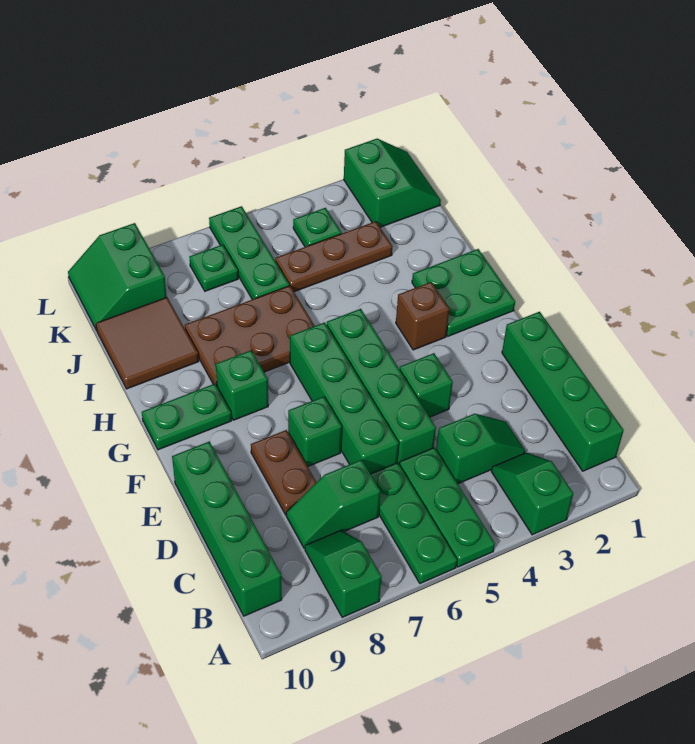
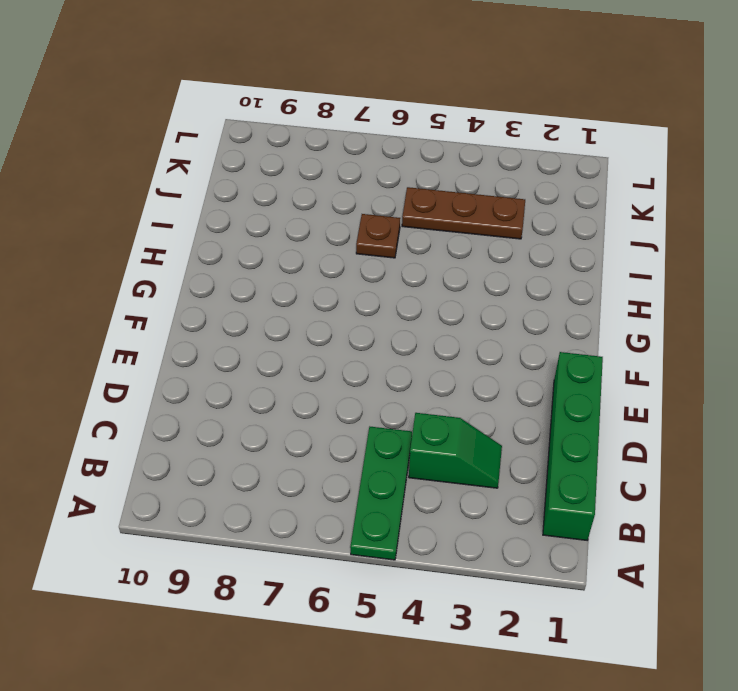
brown 1x1 plate [356,214,400,258] -> brown 2x3 plate [185,286,315,386]
none -> green 1x2 slope [491,453,573,535]
none -> green 1x3 plate [371,463,457,584]
none -> green 1x2 slope [305,530,382,617]

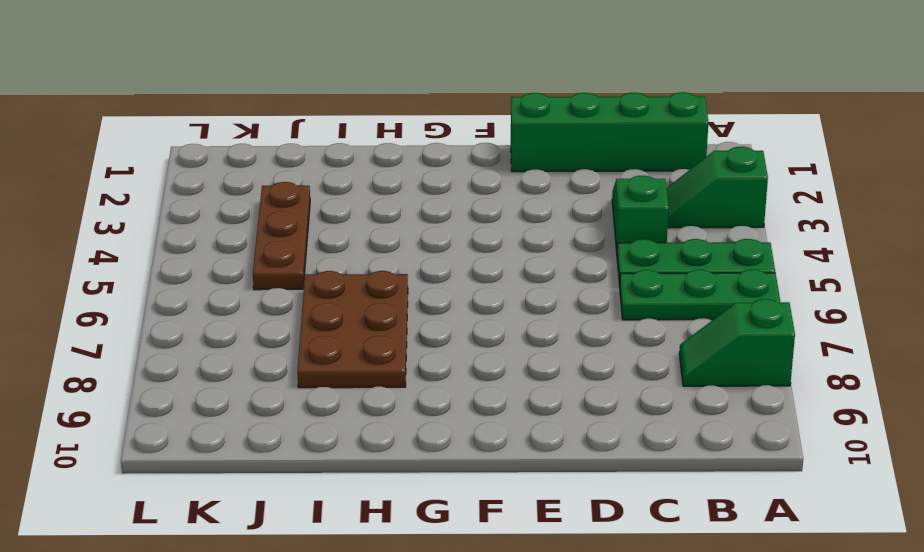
none -> green 1x4 brick [172,442,282,616]
none -> green 1x2 slope [286,460,380,548]
none -> green 1x4 brick [327,309,436,464]

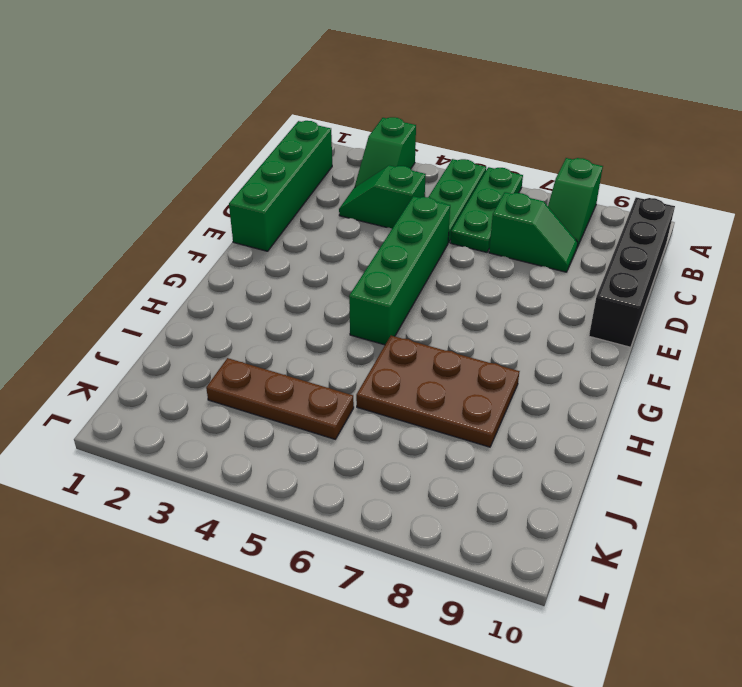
black 1x4 brick [589,197,675,347] -> green 1x4 brick [172,442,282,616]
none -> green 1x4 brick [290,322,399,474]
none -> brown 1x2 plate [251,430,316,515]
none -> green 1x1 brick [399,353,453,417]

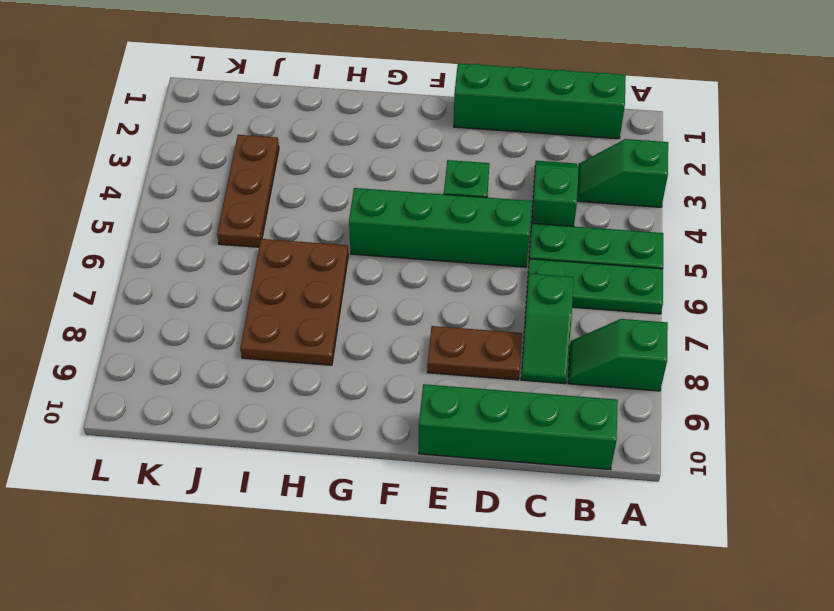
none -> green 1x4 brick [290,322,399,474]
none -> green 1x1 brick [288,397,342,466]
none -> green 2x2 plate [412,249,515,336]

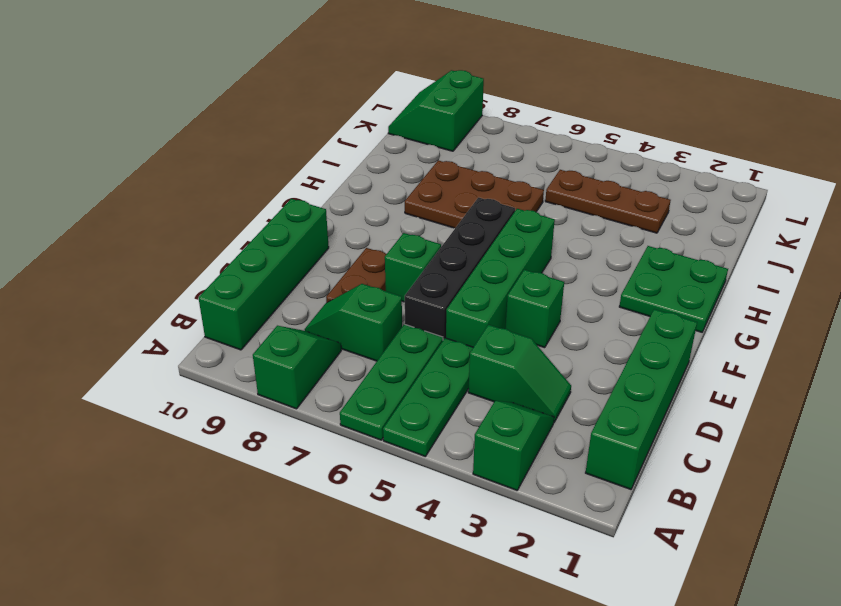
black 1x4 brick [405,197,515,340] -> green 1x4 brick [290,322,399,474]
none -> brown 1x1 brick [396,282,449,350]
none -> green 1x1 brick [216,350,268,420]
none -> green 1x2 plate [142,384,231,450]

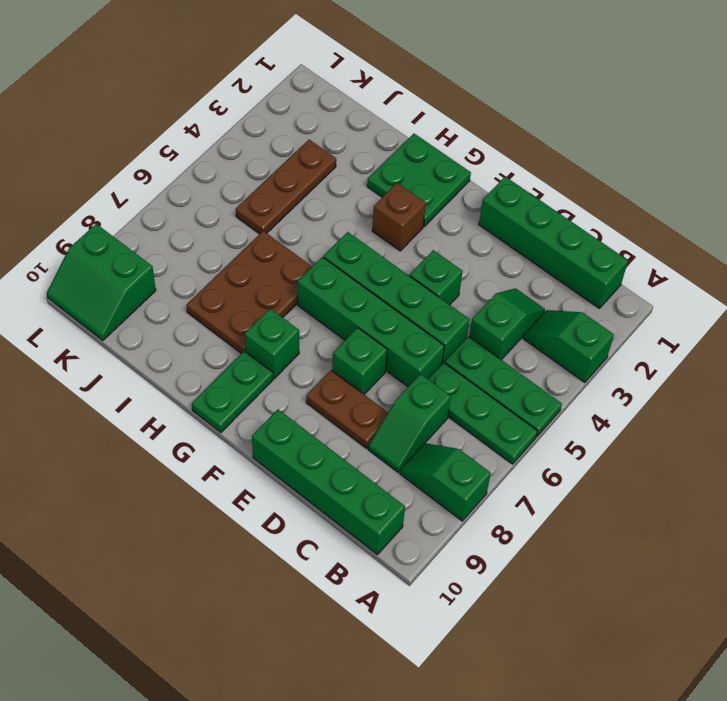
none -> brown 2x2 tile [96,297,199,389]
none -> green 1x3 plate [209,206,289,299]
none -> green 2x2 slope [344,139,441,227]

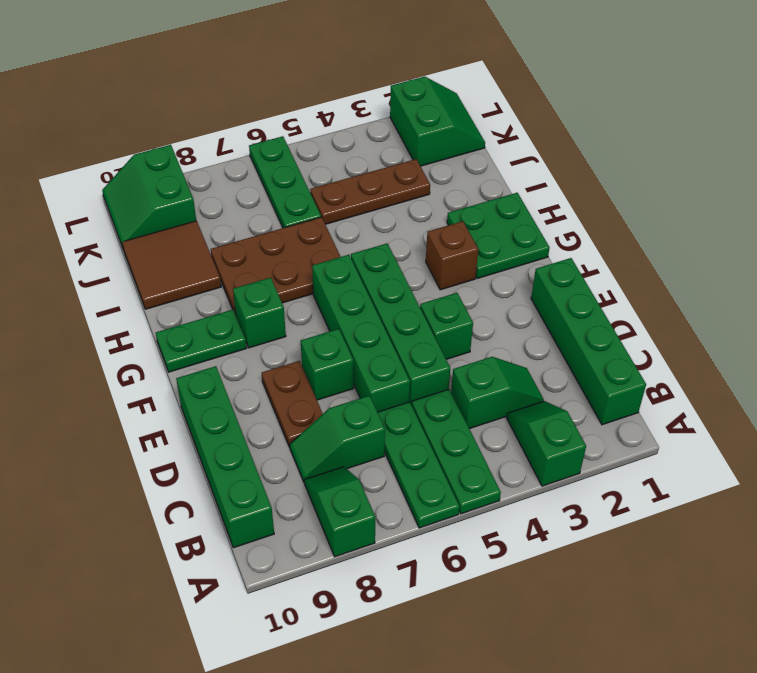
none -> green 1x1 plate [293,208,342,247]
none -> green 1x1 plate [189,245,238,291]

